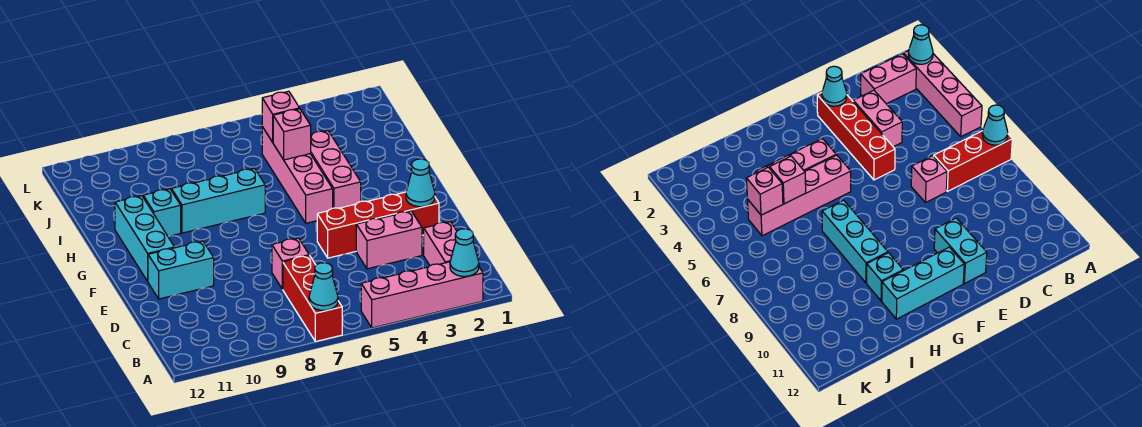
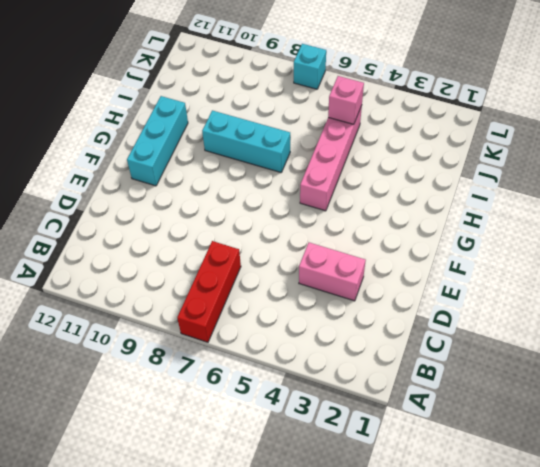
cyan 1x1 brick [294,44,326,89] -> cyan 1x1 brick moved to [143,189,181,236]
none -> pink 1x4 brick [361,262,483,328]
none -> pink 1x2 brick [424,222,457,266]
none -> pink 1x1 brick [272,238,309,289]

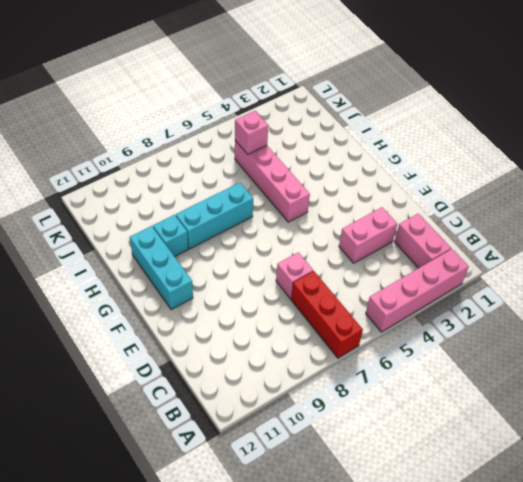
none -> red 1x4 brick [317,192,439,258]
none -> cyan 1x2 brick [148,241,214,299]
none -> pink 1x3 brick [311,131,361,208]

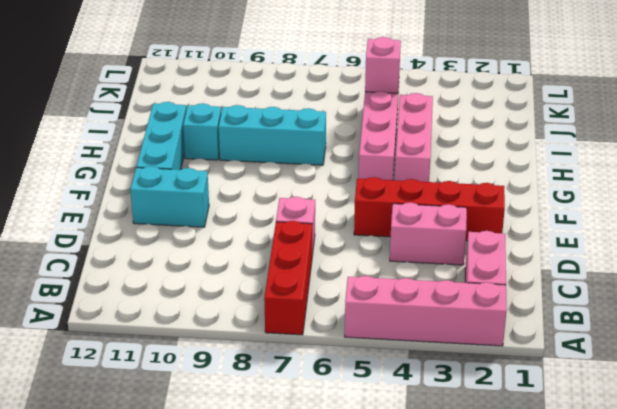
none -> cyan 1x1 cone [450,229,479,276]
none -> cyan 1x1 cone [309,263,338,310]
none -> cyan 1x1 cone [406,159,435,207]

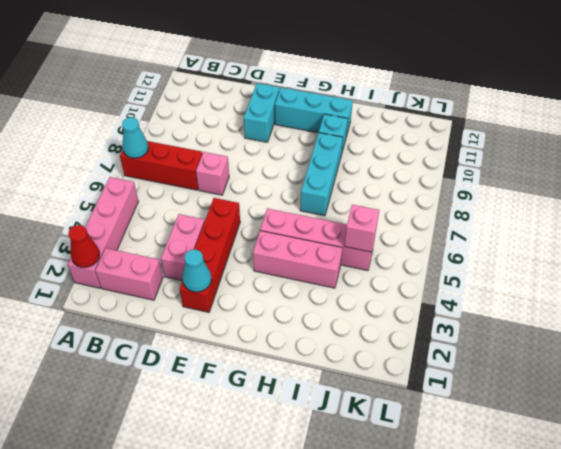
red 1x1 cone [68,225,100,268] -> cyan 1x1 cone [450,229,479,276]
none -> pink 1x1 brick [273,109,311,160]

